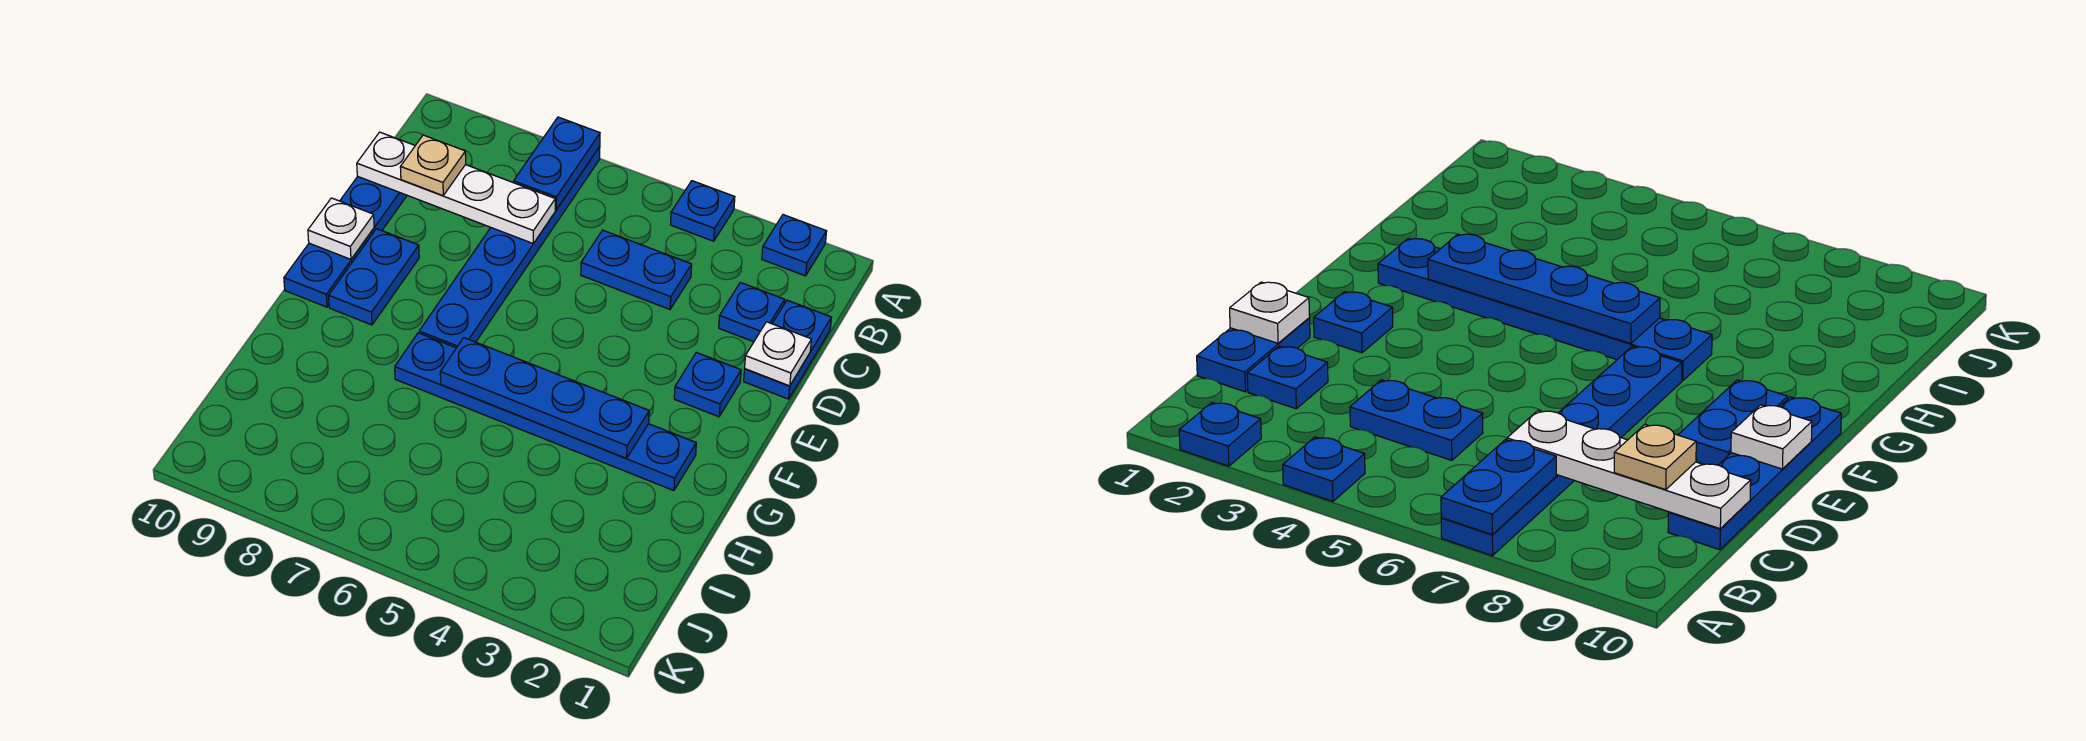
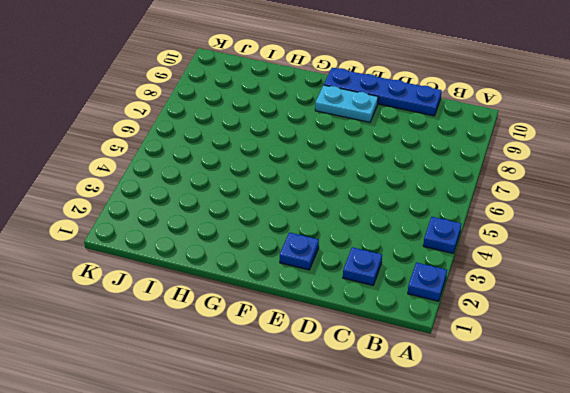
cyan 1x2 plate [315,85,378,122] -> blue 1x2 plate [329,229,419,325]
none -> blue 1x6 plate [419,147,600,348]
none -> blue 1x2 plate [744,300,831,399]
none -> blue 1x2 plate [581,230,692,309]

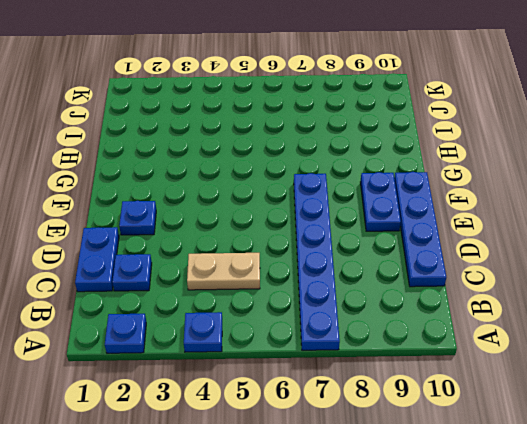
tan 1x2 plate [187,253,260,290] -> blue 1x2 plate [581,230,692,309]
none -> blue 1x6 plate [395,333,696,491]
none -> blue 1x2 plate [513,117,600,210]
none -> white 1x4 plate [357,132,555,244]

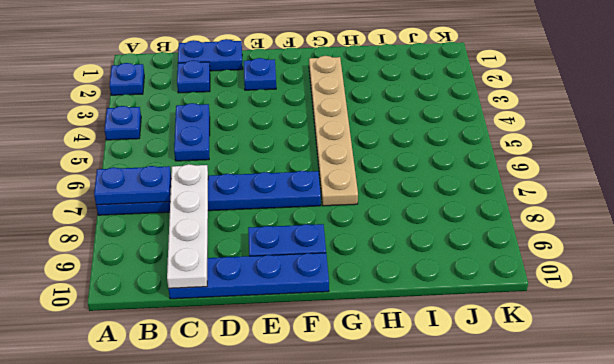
tan 1x6 plate [309,56,358,206] -> blue 1x6 plate [395,333,696,491]
none -> white 1x1 plate [745,322,811,386]
none -> white 1x1 plate [308,198,374,259]
none -> blue 1x4 plate [440,338,649,458]

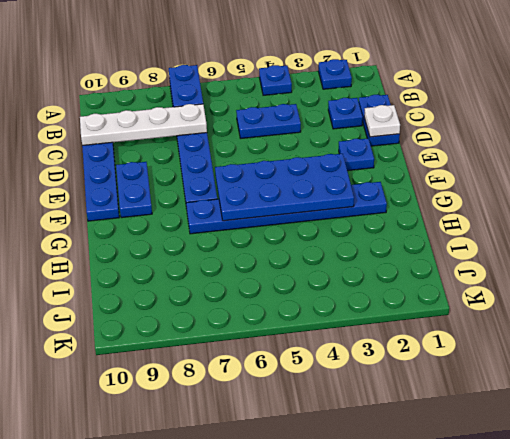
blue 2x4 plate [215,154,354,221] -> blue 1x4 plate [440,338,649,458]
none -> white 1x1 plate [308,198,374,259]
none -> tan 1x1 plate [400,135,466,196]

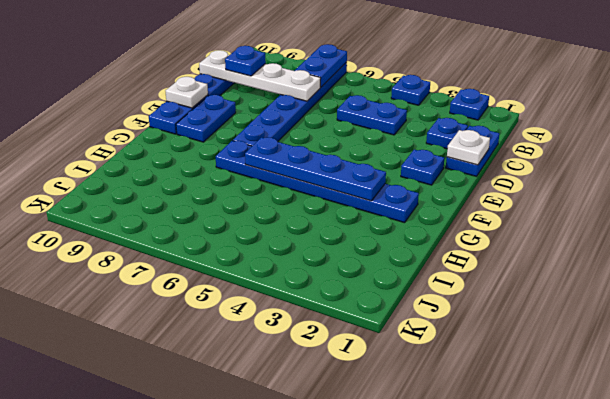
blue 1x1 plate [225,46,266,76] -> tan 1x1 plate [400,135,466,196]

